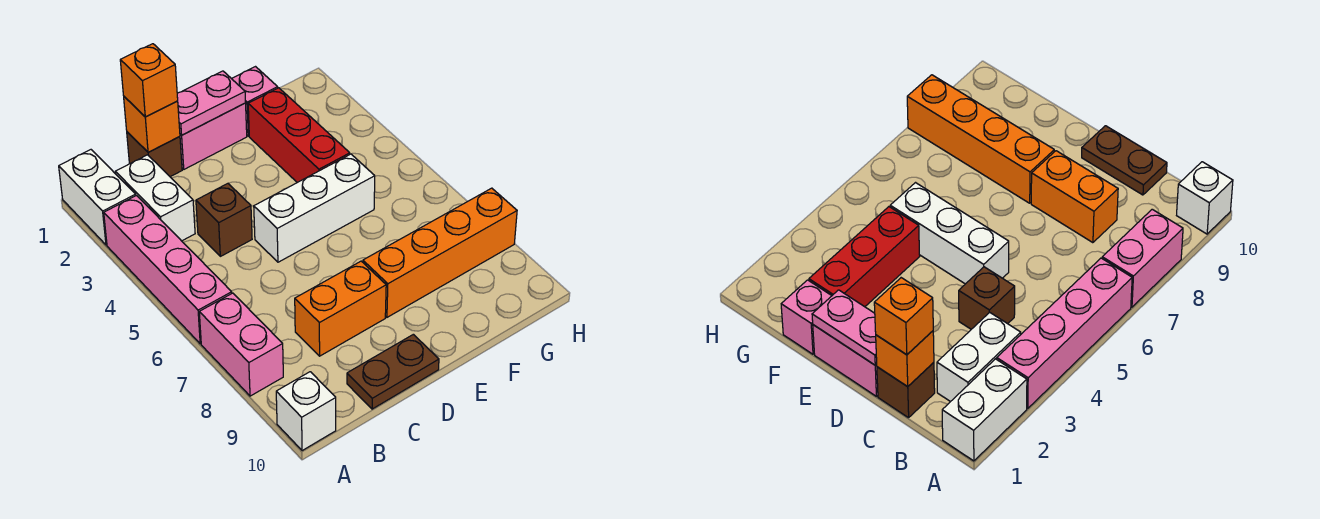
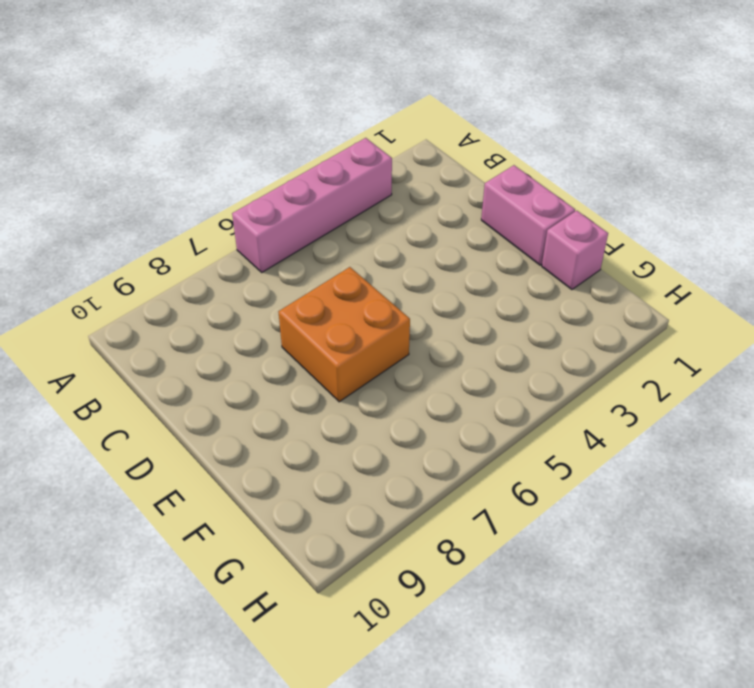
orange 2x2 brick [279,267,410,402] -> none
none -> white 1x2 brick [59,150,136,245]
none -> pink 1x2 brick [199,293,283,396]
none -> white 1x1 brick [276,372,336,451]

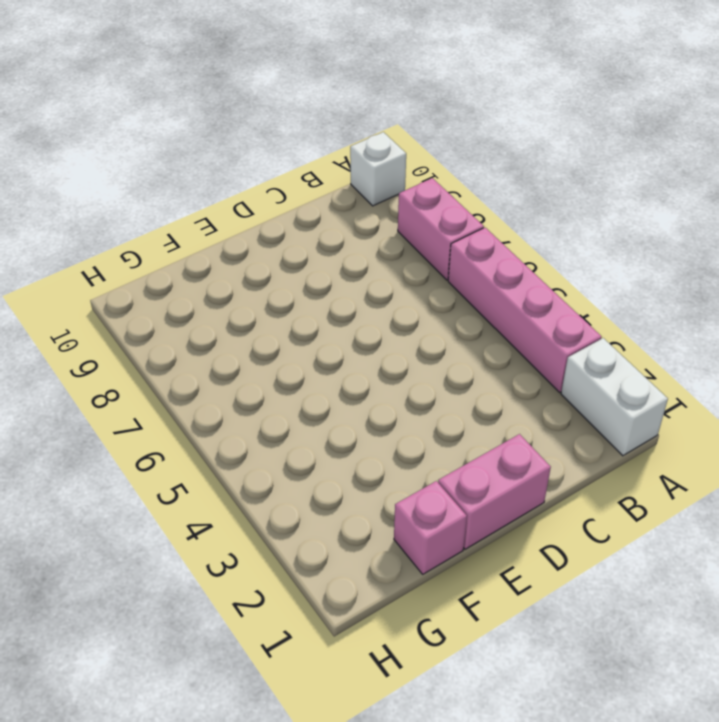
none -> white 1x2 brick [115,155,195,241]
none -> brown 1x1 brick [127,132,182,177]
none -> brown 1x1 brick [196,183,252,256]

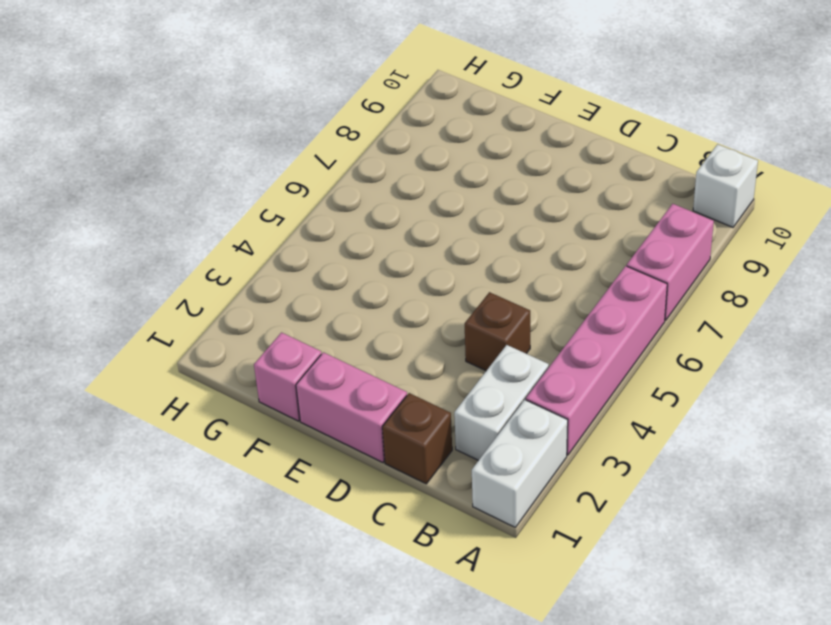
none -> orange 1x2 brick [295,261,386,356]
none -> brown 1x2 plate [347,334,439,409]
none -> white 1x3 brick [254,154,375,262]

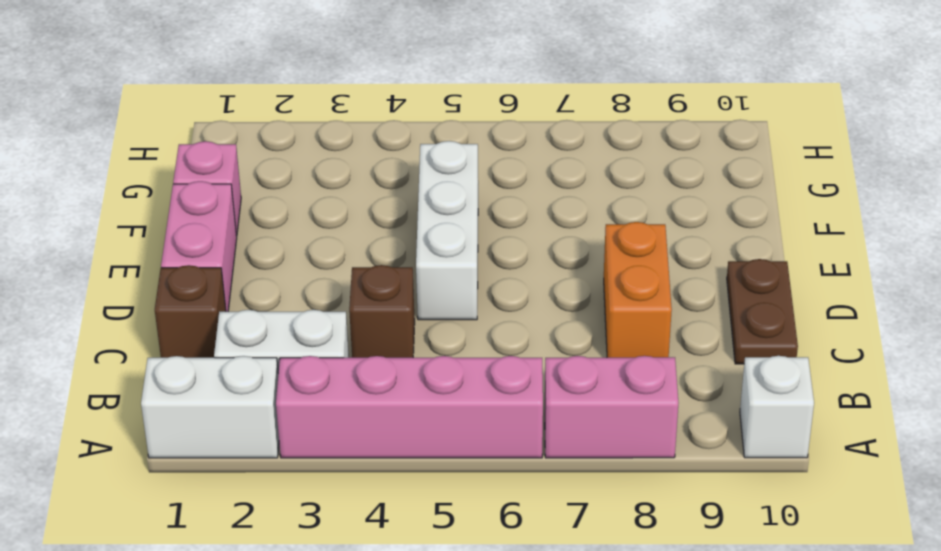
none -> orange 1x4 brick [363,188,517,317]
none -> red 1x3 brick [248,88,350,183]
none -> orange 1x1 brick [124,97,180,152]

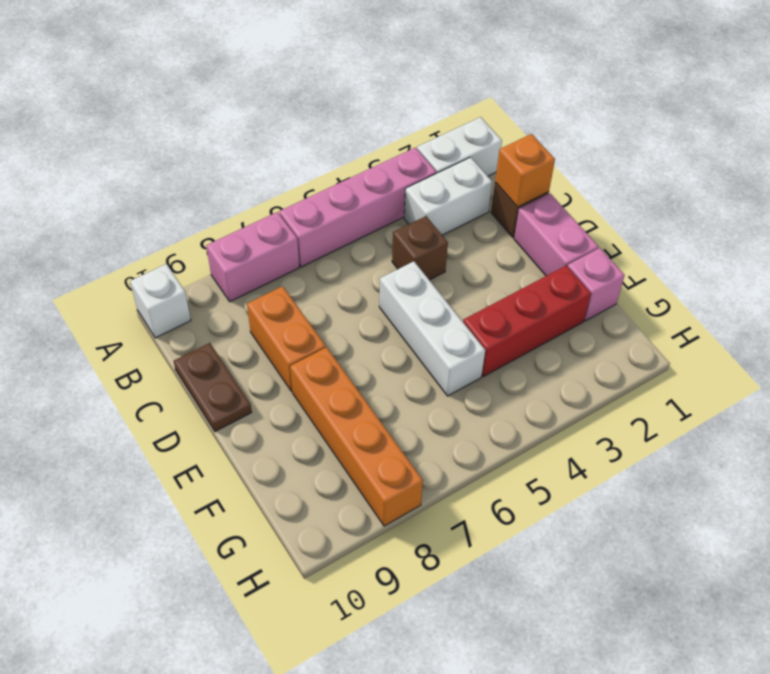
none -> pink 1x2 plate [177,71,246,135]
none -> orange 1x1 brick [120,44,178,117]

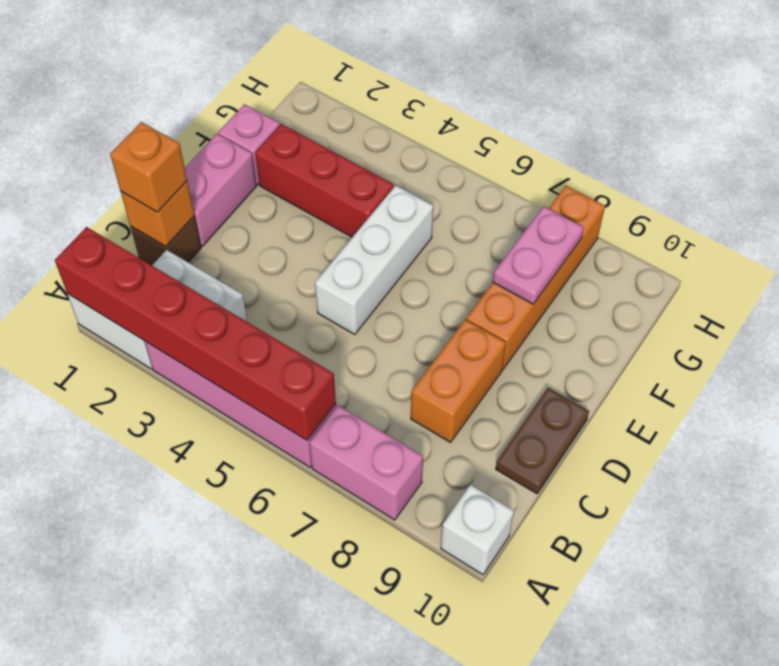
red 1x6 brick [55,227,336,440] -> none
pink 1x2 plate [493,206,584,304] -> pink 1x2 plate moved to [177,71,246,135]
none -> brown 1x1 brick [196,183,252,256]

